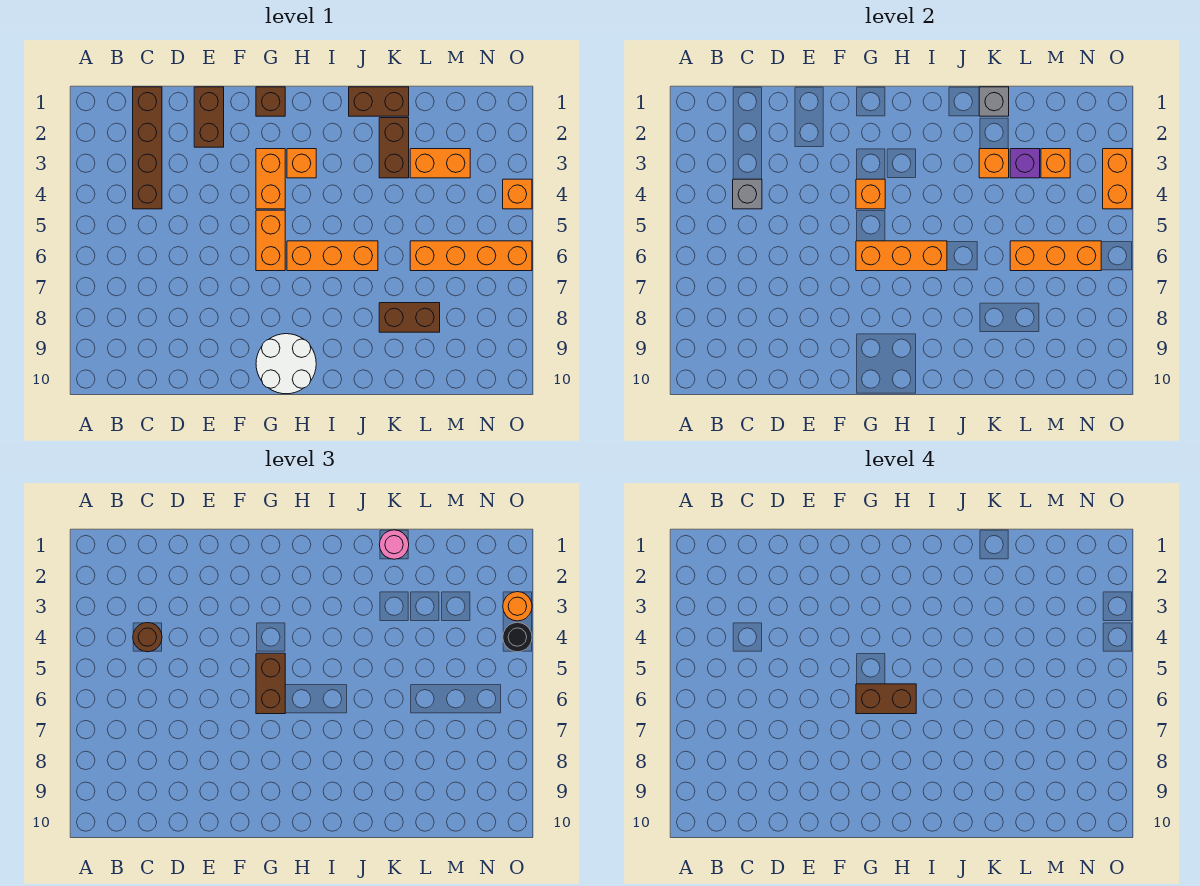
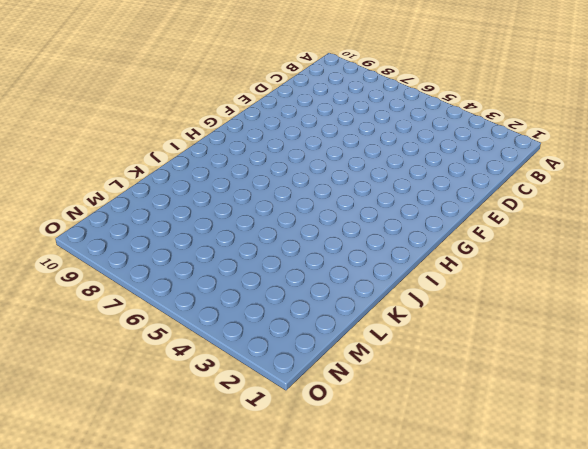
none -> brown 1x4 brick [133,87,162,209]
none -> brown 1x2 brick [194,87,224,147]
none -> brown 1x1 brick [256,87,285,116]

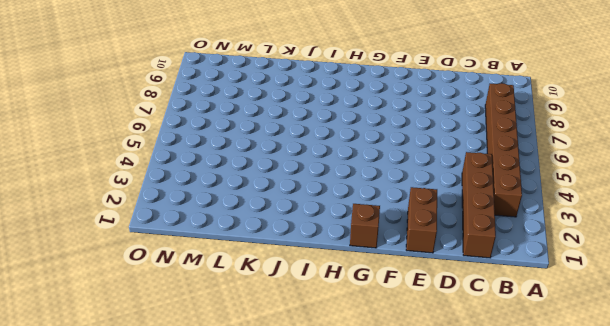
brown 1x6 brick [485,83,522,217] -> none
none -> orange 1x2 brick [256,149,285,209]
none -> orange 1x2 brick [256,210,285,271]
none -> white 2x2 round brick [256,334,316,394]

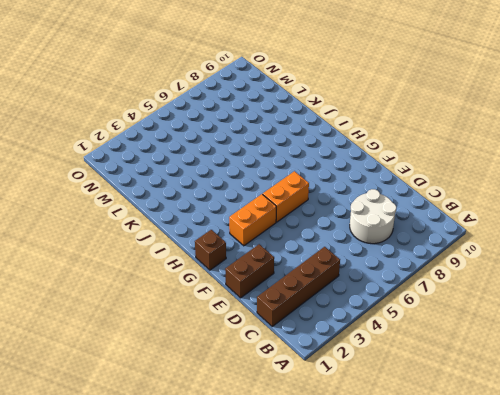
white 2x2 round brick [350,189,396,244] -> white 2x2 round brick moved to [256,334,316,394]
none -> orange 1x1 brick [287,149,316,178]
none -> orange 1x3 brick [287,241,378,271]
none -> brown 1x2 brick [349,87,409,116]

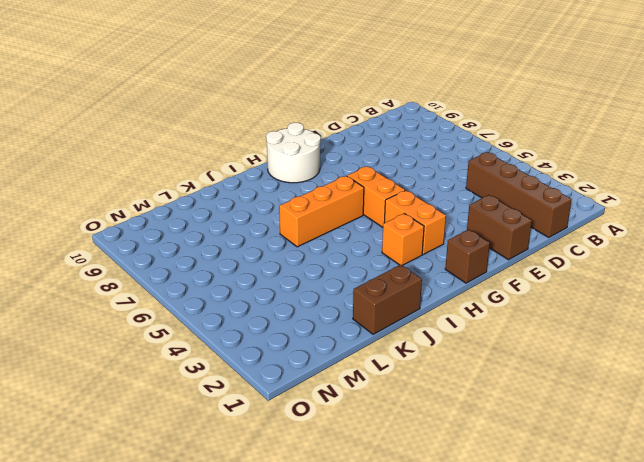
none -> brown 1x2 brick [379,118,409,178]
none -> brown 1x2 brick [379,303,440,332]
none -> orange 1x2 brick [410,149,470,178]

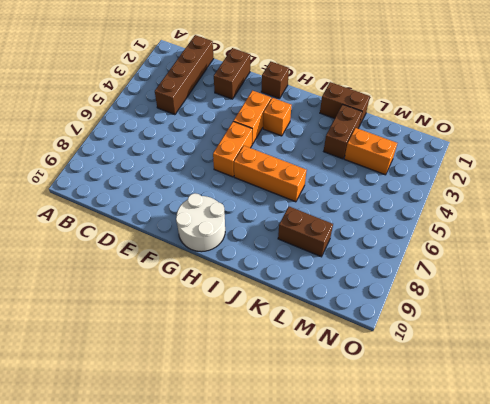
none -> orange 1x4 brick [410,241,532,271]
none -> orange 1x1 brick [503,179,532,209]
none -> grey 1x1 brick [733,179,762,209]

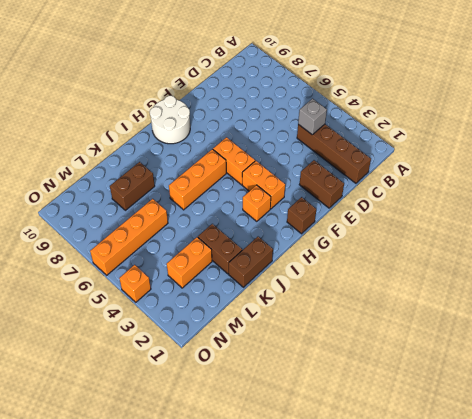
none -> orange 1x1 brick [856,179,885,209]
none -> orange 1x3 brick [856,241,947,271]
none -> grey 1x1 brick [979,87,1009,116]

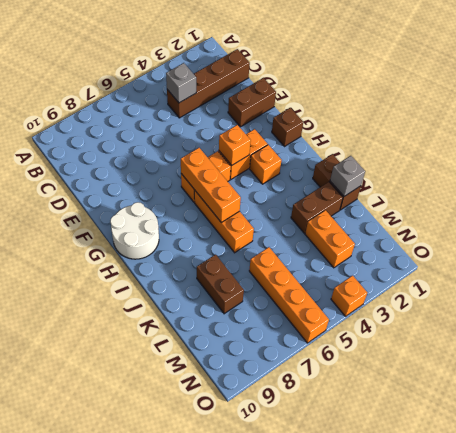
none -> orange 1x1 brick [979,149,1009,178]
none -> purple 1x1 brick [1010,149,1040,178]
none -> orange 1x3 brick [1010,241,1101,271]

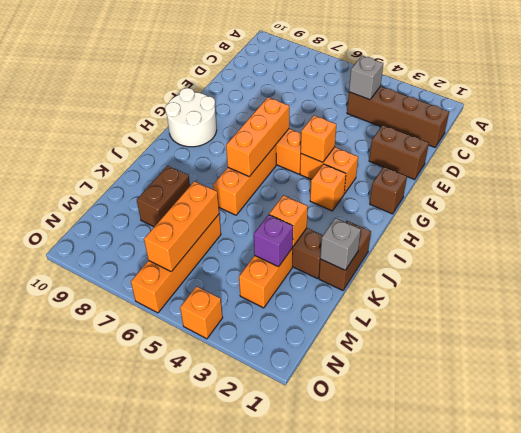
none -> orange 1x1 brick [1041,149,1070,178]
none -> orange 1x2 brick [1103,149,1132,209]
none -> brown 1x1 round brick [133,623,162,652]

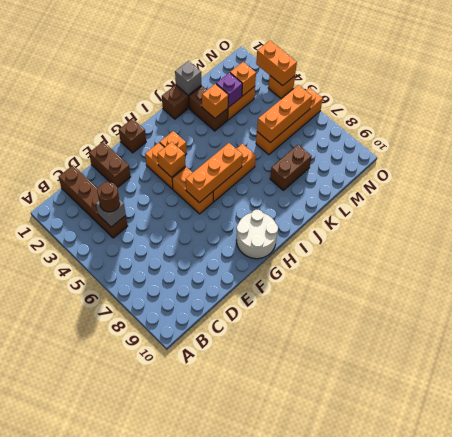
none -> brown 1x2 brick [256,653,285,714]
none -> pink 1x1 round brick [379,530,409,559]
none -> orange 1x1 round brick [503,592,532,621]

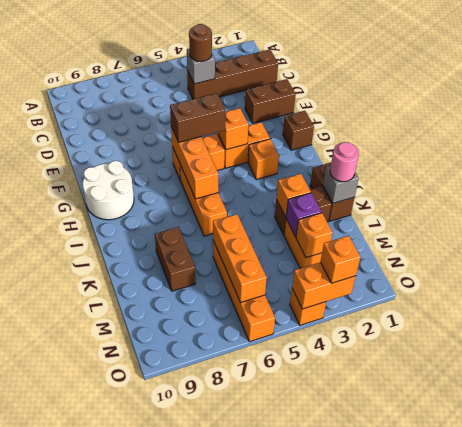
orange 1x1 brick [321,236,360,283] -> orange 1x1 round brick [503,592,532,621]
none -> black 1x1 round brick [503,623,532,652]
none -> brown 1x2 brick [856,684,916,714]

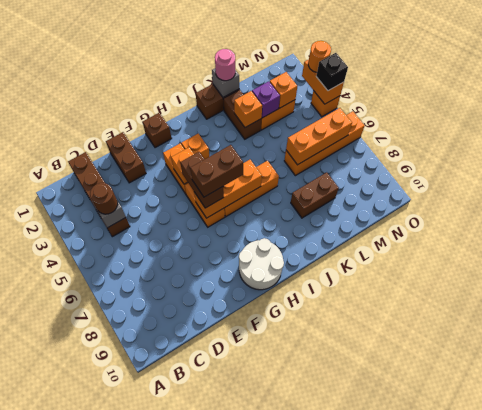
black 1x1 brick [316,53,348,91] -> black 1x1 round brick [503,623,532,652]

